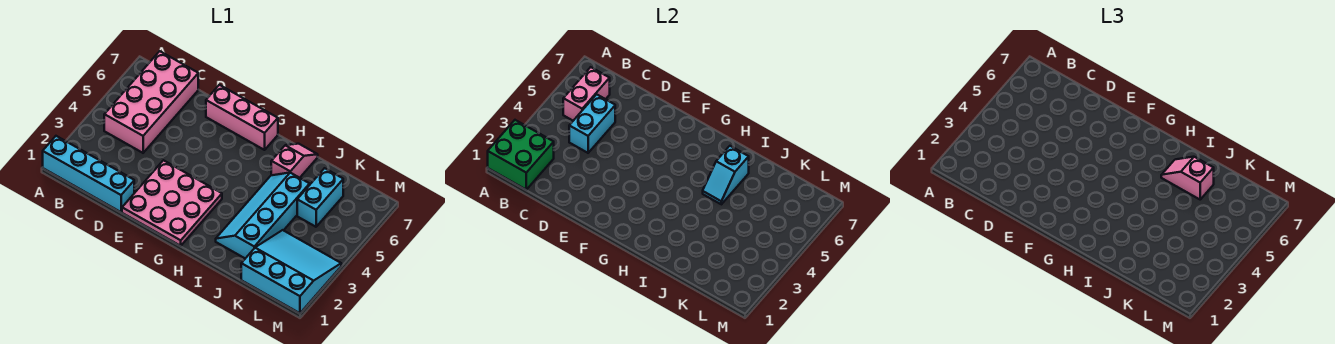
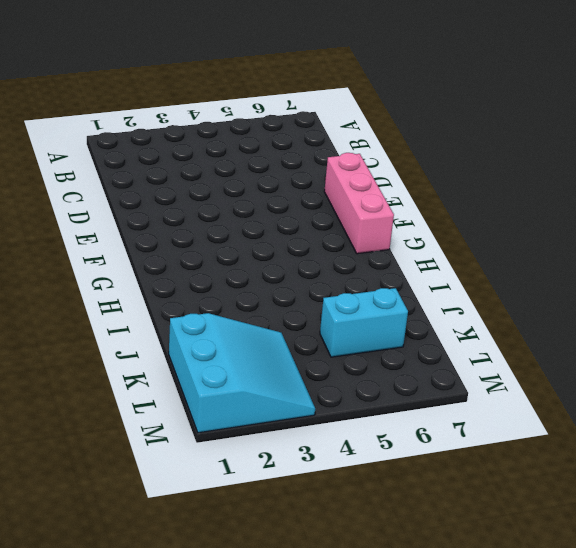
none -> cyan 1x4 brick [43,136,134,212]
none -> pink 2x4 brick [104,51,198,153]
none -> pink 3x3 plate [122,160,222,246]

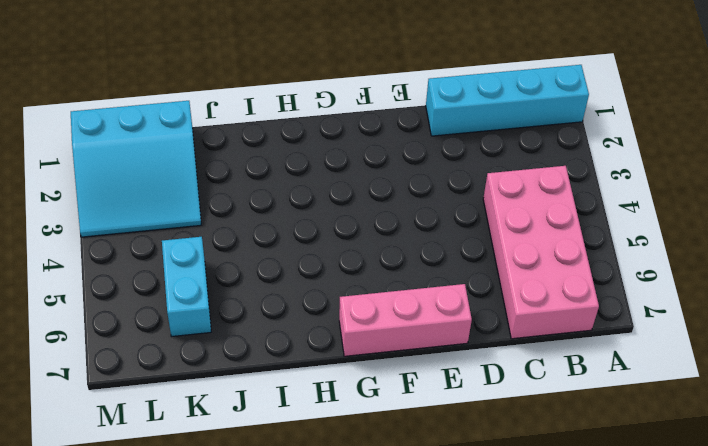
none -> pink 3x3 plate [122,160,222,246]
none -> cyan 2x4 slope [216,173,310,258]
none -> pink 1x2 slope [271,144,318,178]

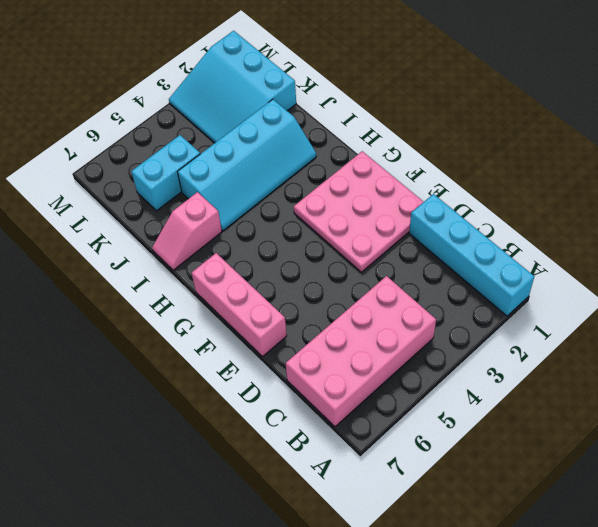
none -> green 2x2 brick [488,120,554,190]
none -> pink 1x2 brick [563,67,610,121]
none -> cyan 1x2 brick [569,94,615,153]

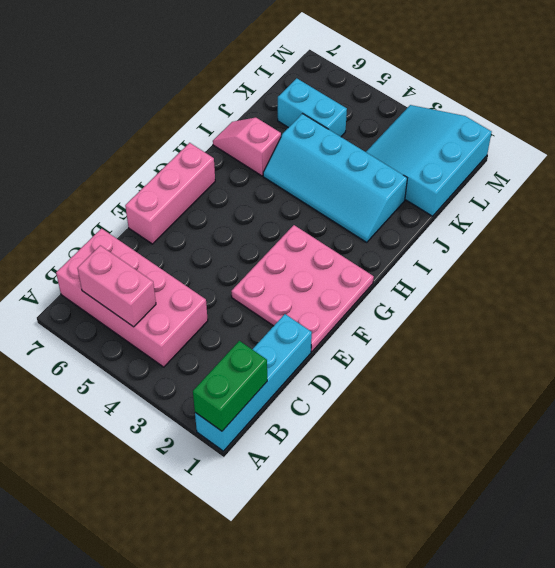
green 1x2 brick [193,341,267,431] -> green 2x2 brick [488,120,554,190]
none -> cyan 1x2 brick [569,94,615,153]
none -> cyan 1x2 slope [703,146,749,204]
none -> pink 1x2 slope [1161,157,1214,199]

